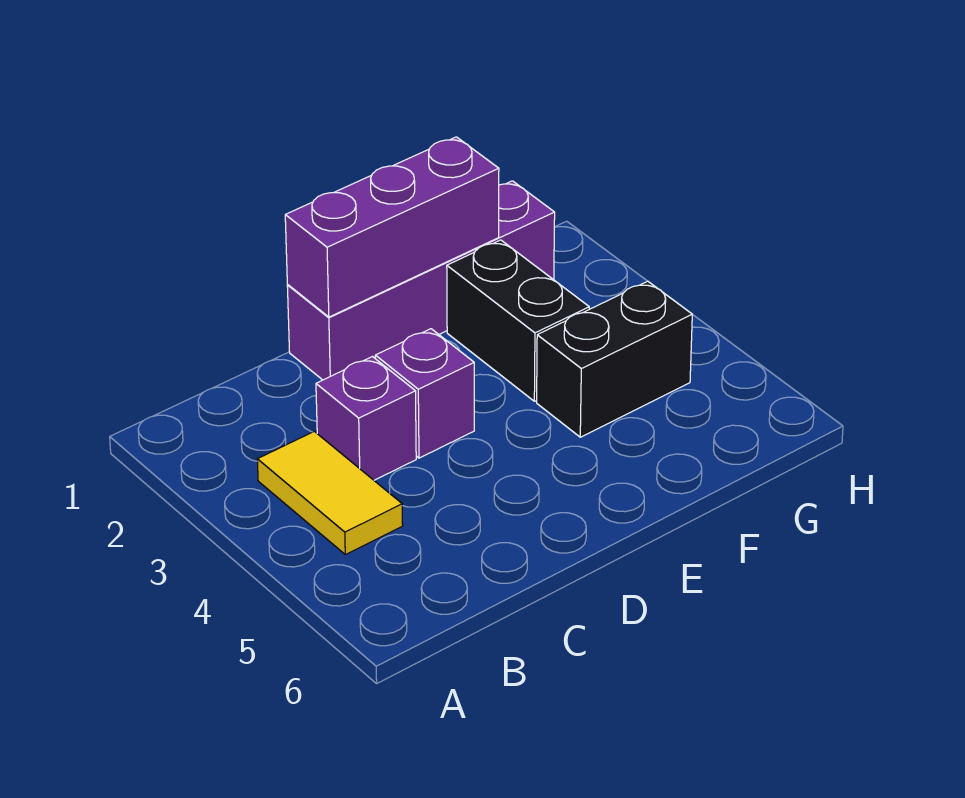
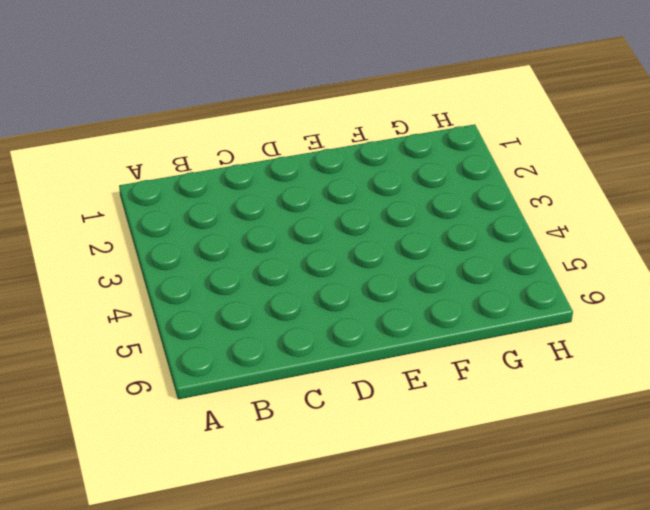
none -> yellow 1x2 tile [257,431,403,555]
none -> purple 1x1 brick [316,357,416,480]

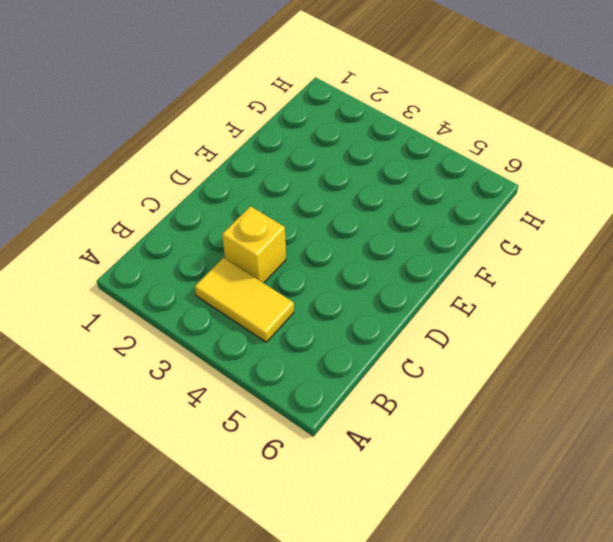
yellow 1x1 brick [222,206,286,283] -> purple 1x1 brick [316,357,416,480]
none -> purple 1x4 brick [287,181,555,380]
none -> purple 1x1 brick [375,329,474,458]

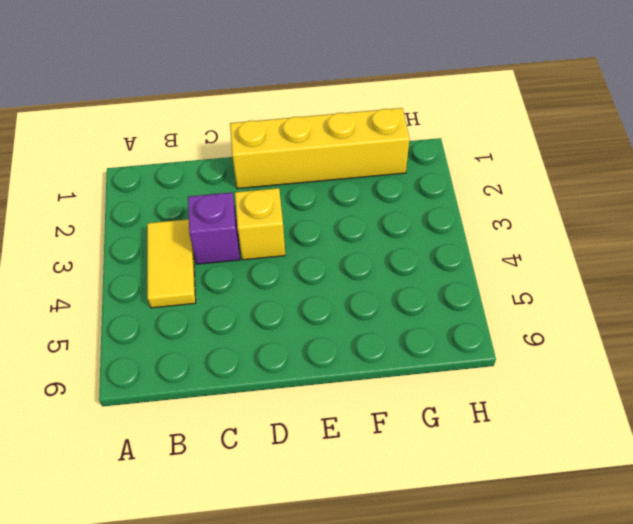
yellow 1x4 brick [230,108,410,189] -> purple 1x4 brick [287,181,555,380]
yellow 1x1 brick [235,188,285,260] -> purple 1x1 brick [375,329,474,458]
none -> black 1x2 brick [447,240,589,401]
none -> black 1x2 brick [537,281,692,437]

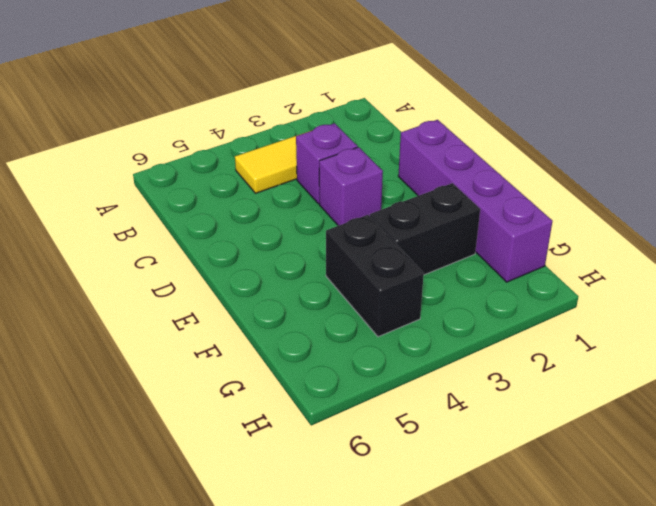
none -> purple 1x3 brick [285,137,499,317]

